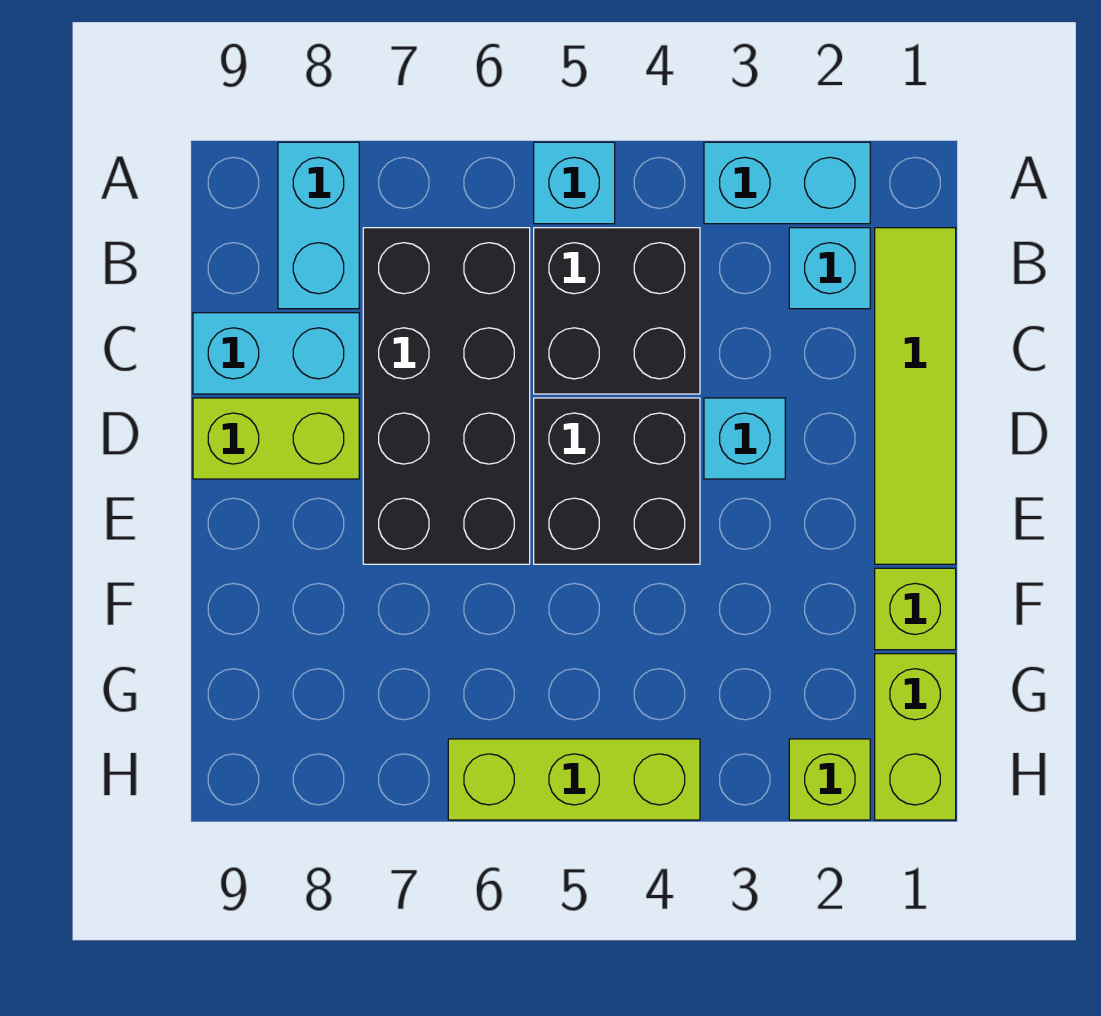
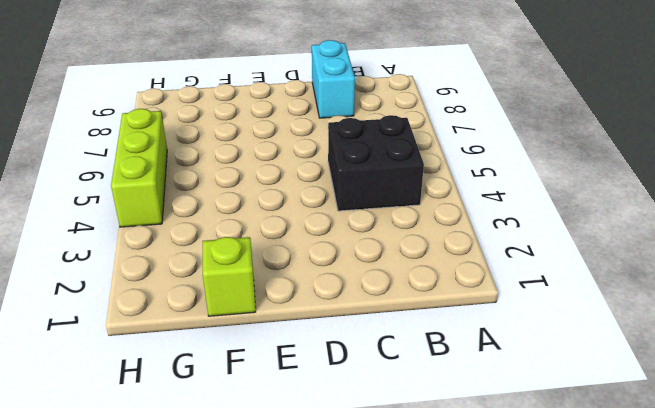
none -> cyan 1x2 brick [704,142,870,224]
none -> cyan 1x1 brick [534,142,615,224]
none -> cyan 1x2 brick [278,142,359,309]

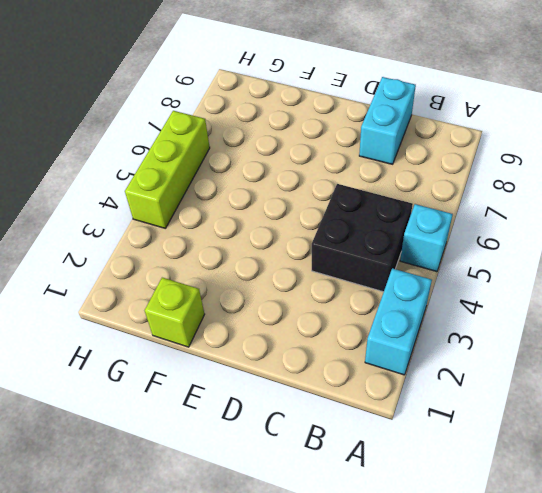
none -> cyan 1x2 brick [278,142,359,309]
none -> lime 1x4 tile [875,228,956,564]
none -> cyan 1x1 brick [789,228,870,309]

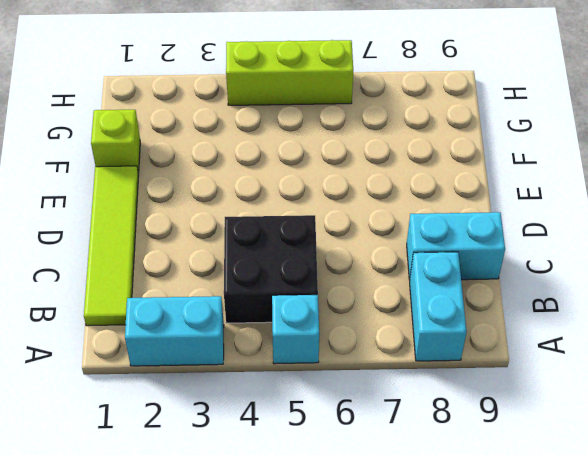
none -> cyan 1x1 brick [789,228,870,309]
none -> black 2x4 brick [363,228,530,564]
none -> cyan 1x1 brick [704,398,785,479]

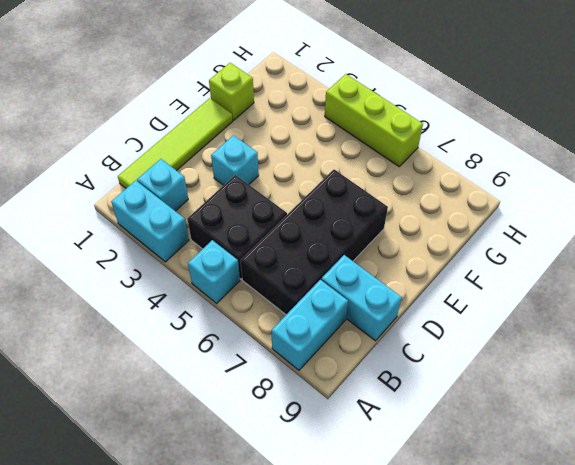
none -> black 2x2 brick [534,398,700,564]
none -> lime 1x2 brick [193,398,359,479]
none -> lime 1x2 brick [875,654,956,820]

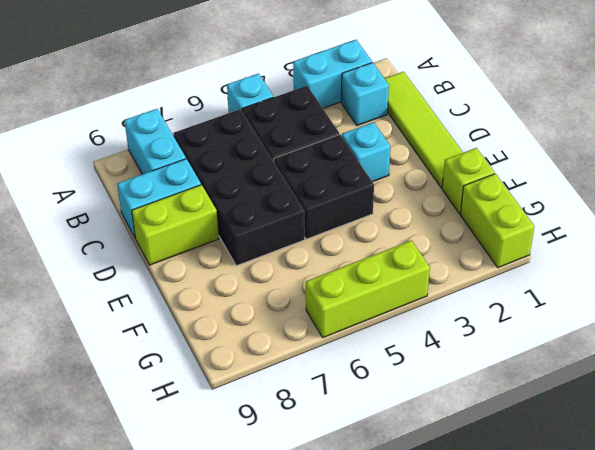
none -> lime 1x1 brick [789,739,870,820]

